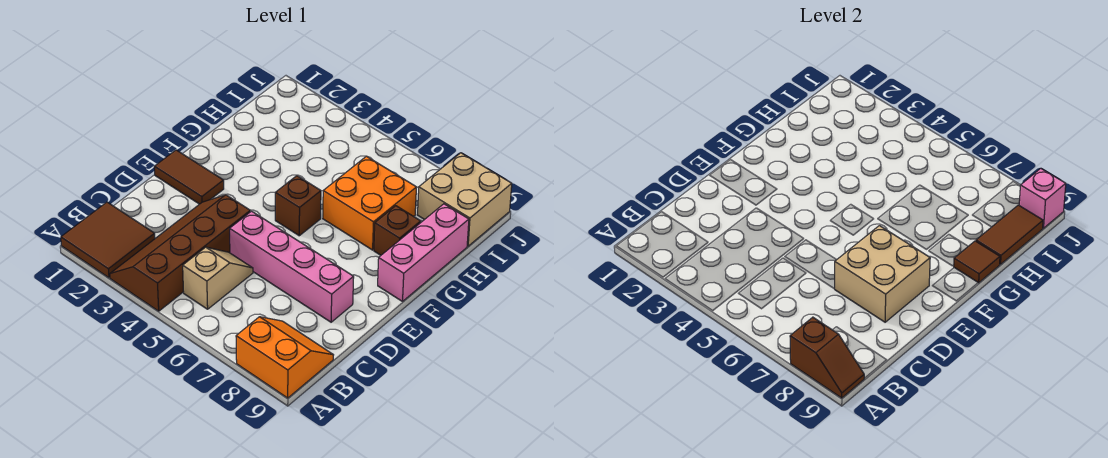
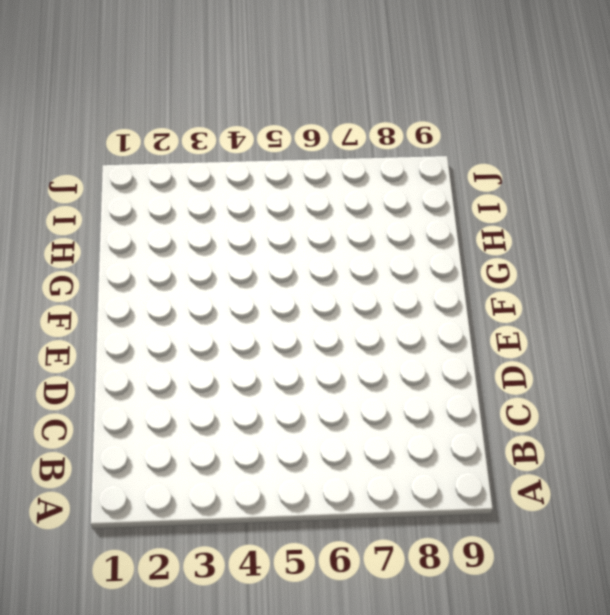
none -> brown 2x2 tile [61,202,155,278]
none -> brown 2x4 slope [110,195,250,311]
none -> orange 2x2 slope [236,317,333,398]

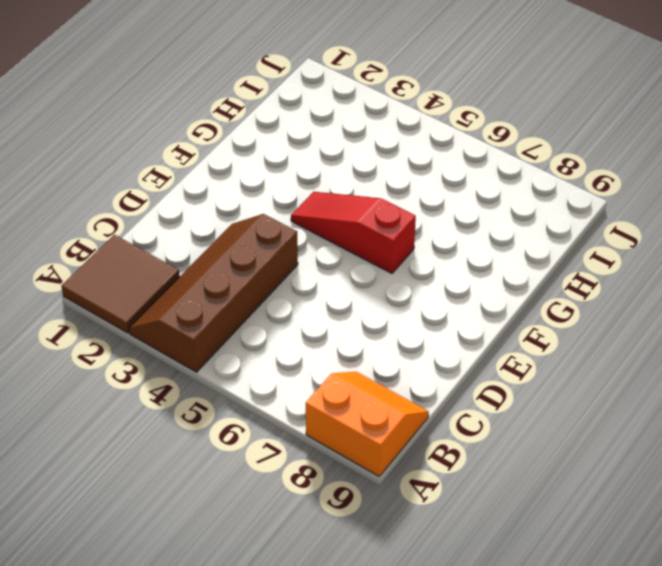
red 1x3 slope [291,192,416,273] -> brown 1x1 brick [275,176,321,236]
none -> tan 1x2 slope [183,247,253,309]
none -> pink 1x4 brick [230,211,354,322]
none -> brown 1x2 tile [154,150,224,204]

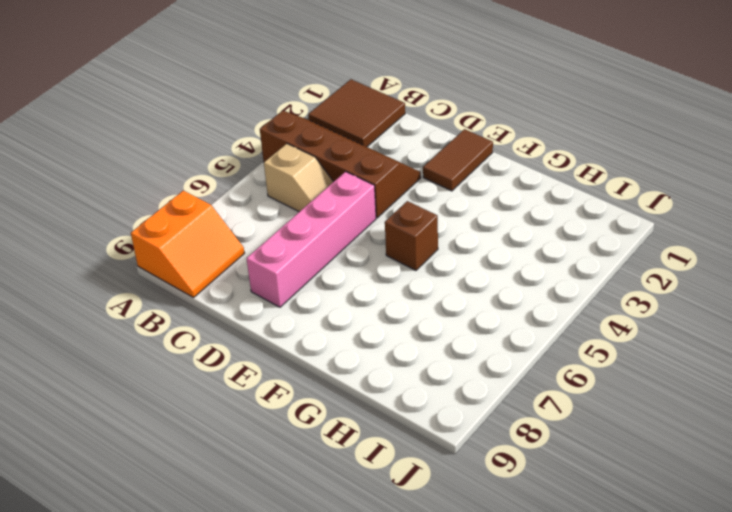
none -> pink 1x3 brick [378,204,469,301]
none -> orange 2x2 brick [323,156,416,250]
none -> brown 1x1 brick [374,206,421,255]

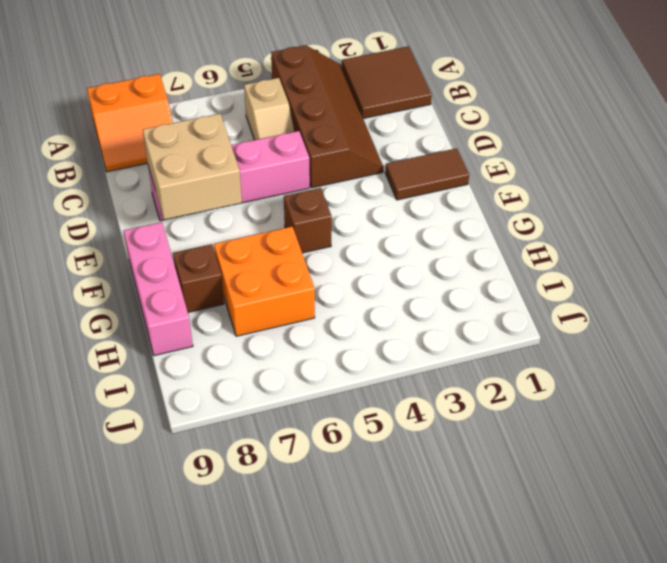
none -> tan 2x2 brick [417,153,512,246]
none -> brown 1x2 slope [790,317,864,398]
none -> brown 1x1 tile [954,241,1000,283]

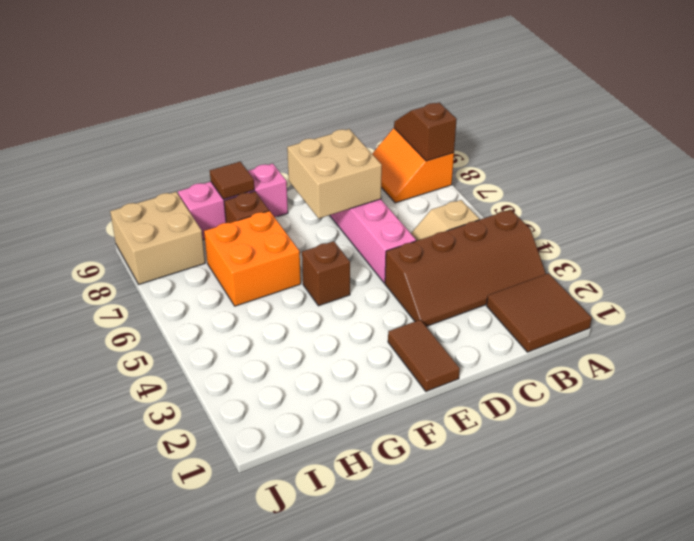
none -> brown 1x2 tile [976,205,1043,264]
none -> pink 1x1 brick [1019,169,1066,228]

